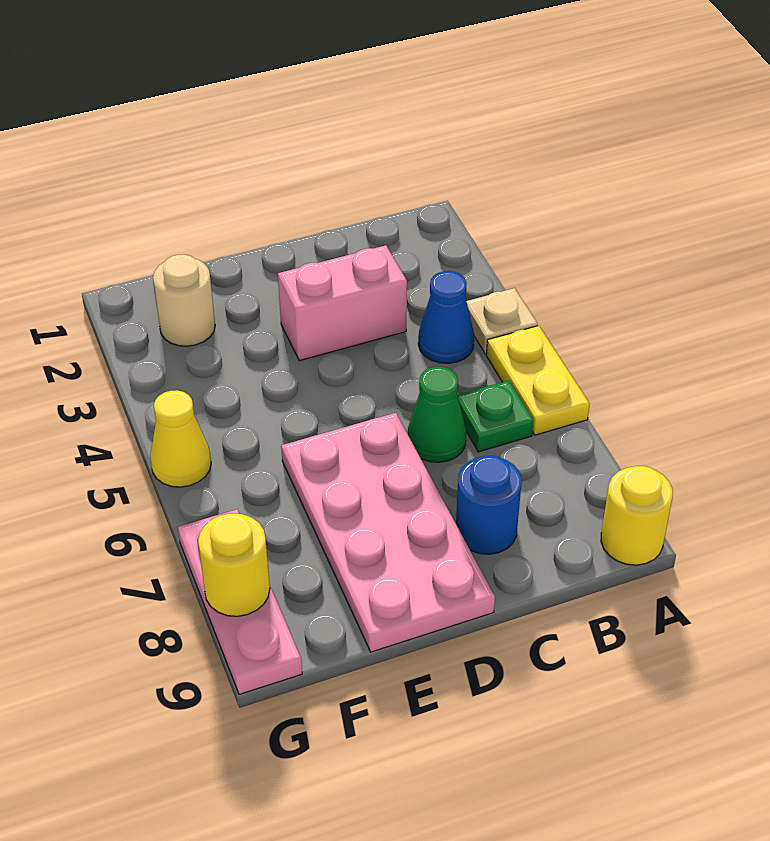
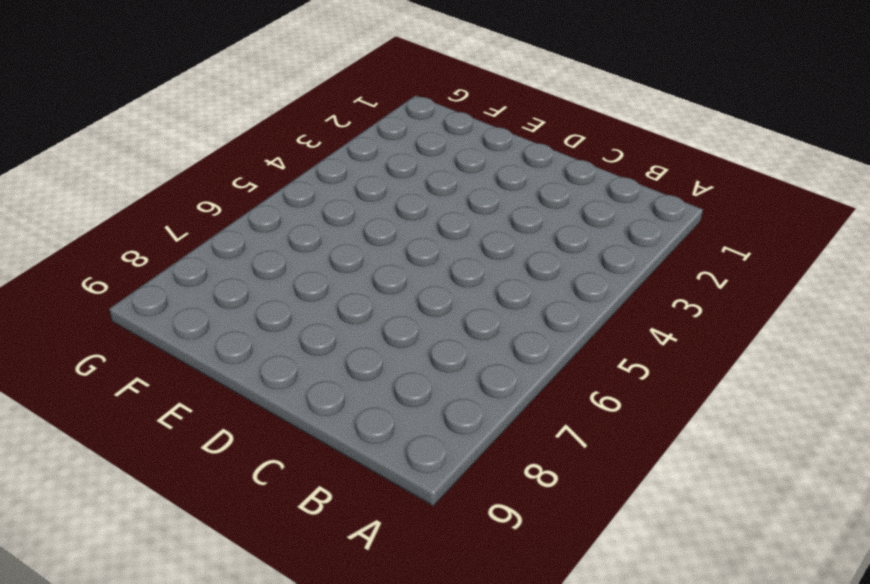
none -> tan 1x1 plate [466,288,538,354]
none -> yellow 1x2 plate [486,326,590,435]
none -> yellow 1x1 round brick [601,466,673,565]

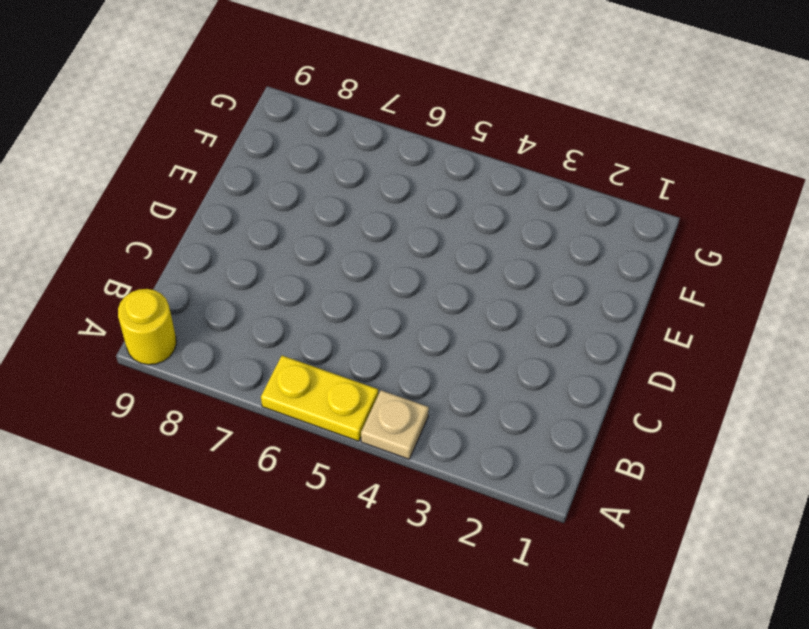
none -> blue 1x1 cone [418,271,474,363]
none -> green 1x1 plate [457,380,534,452]
none -> pink 1x2 brick [278,245,407,361]

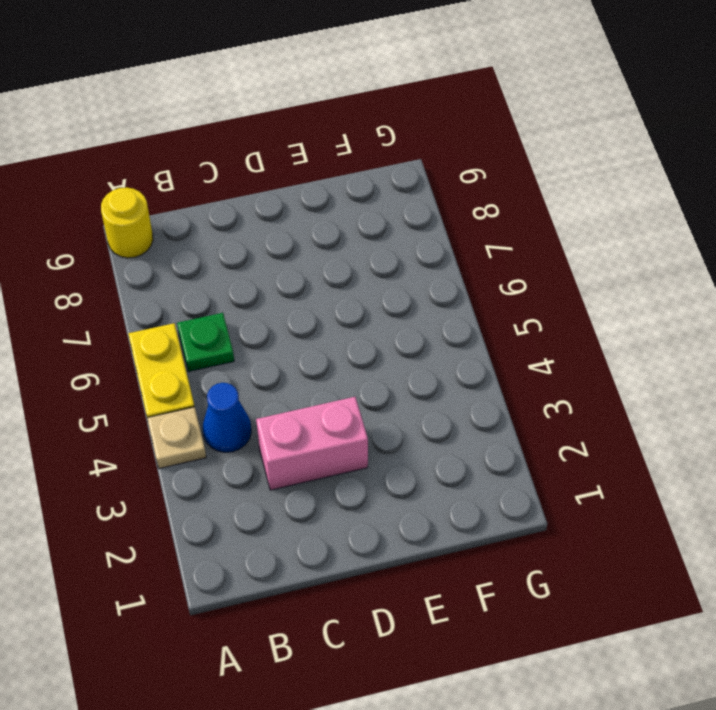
none -> green 1x1 cone [408,367,466,462]
none -> blue 1x1 round brick [456,456,522,554]
none -> pink 2x4 plate [281,413,495,652]

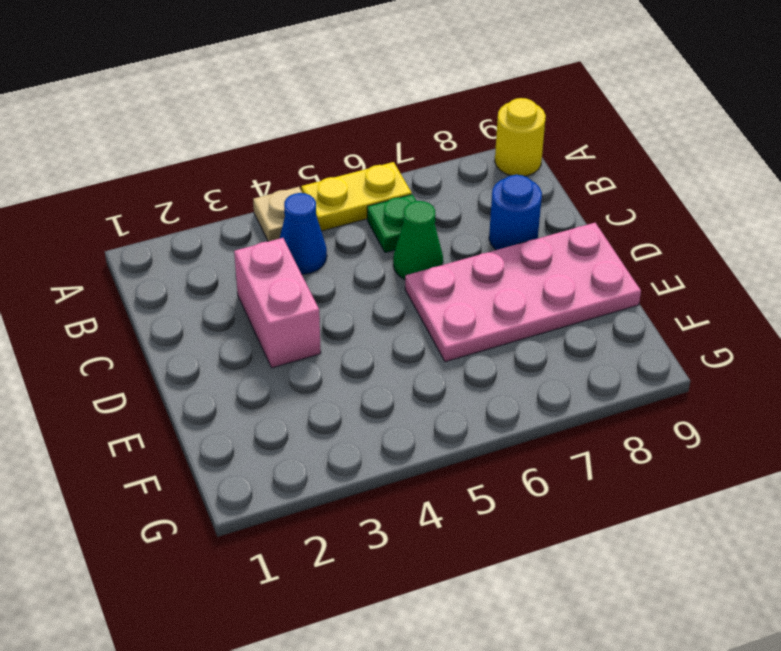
none -> tan 1x1 round brick [153,254,215,346]
none -> yellow 1x1 cone [150,390,211,487]
none -> pink 1x3 plate [178,509,302,694]

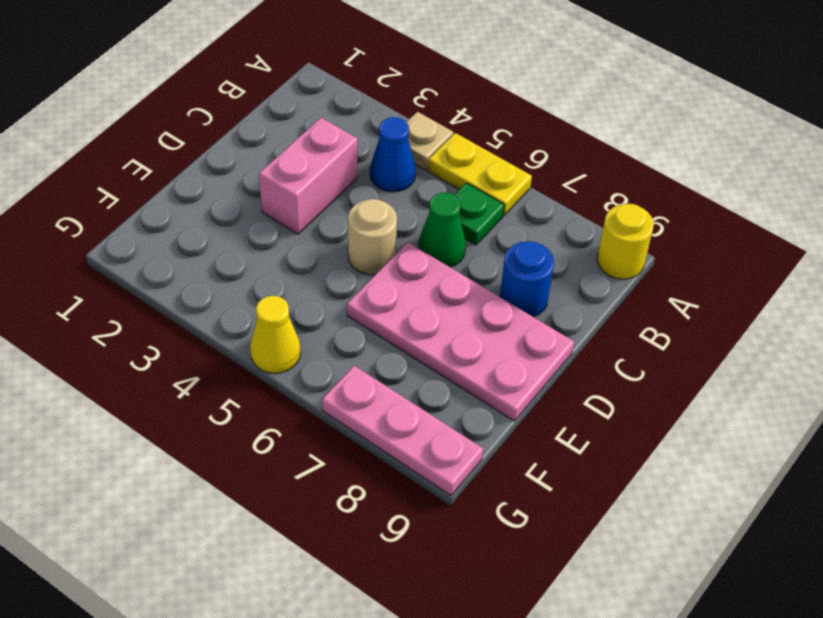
tan 1x1 round brick [348,199,397,275] -> tan 1x1 round brick moved to [153,254,215,346]
none -> yellow 1x1 round brick [198,513,270,616]

